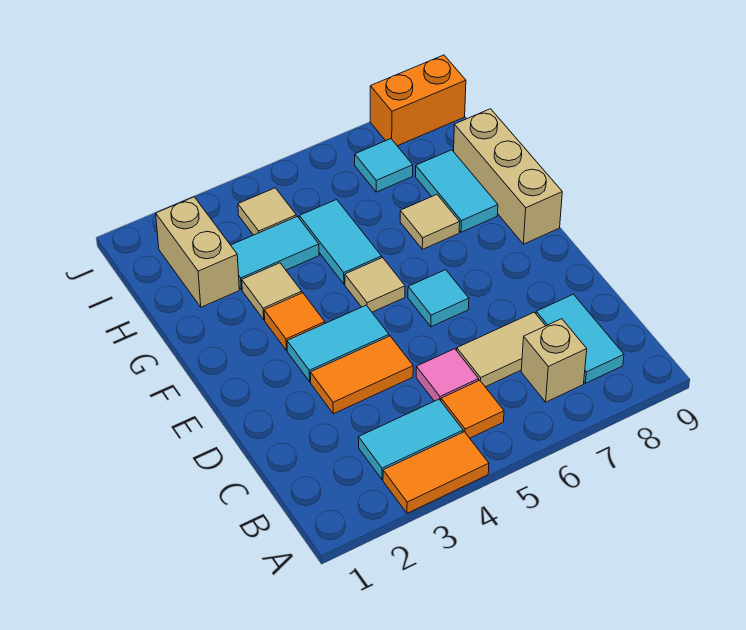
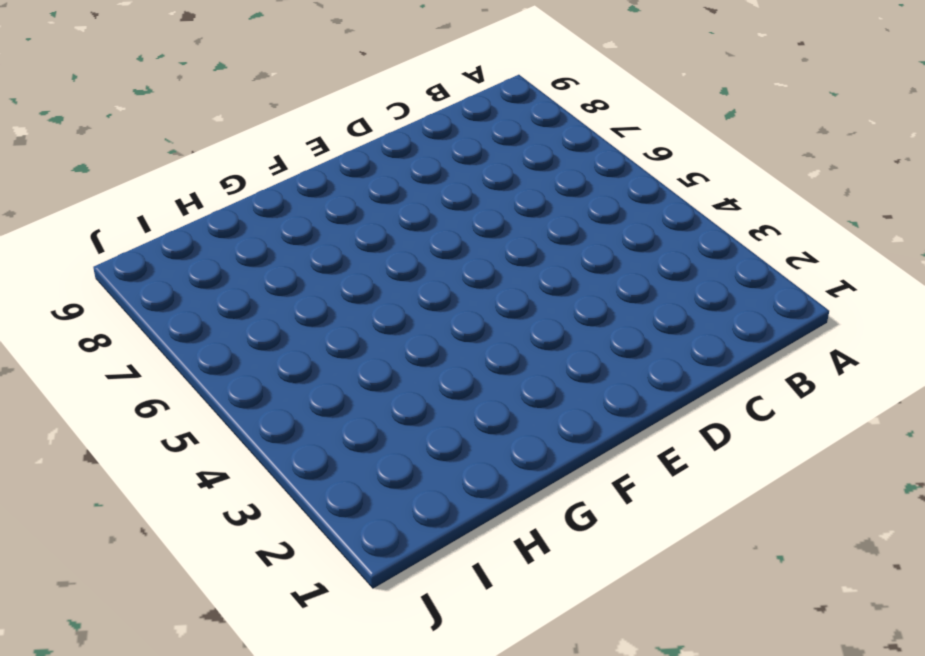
none -> orange 1x2 tile [383,432,489,513]
none -> cyan 1x2 tile [358,399,463,479]
none -> orange 1x1 tile [441,380,504,438]

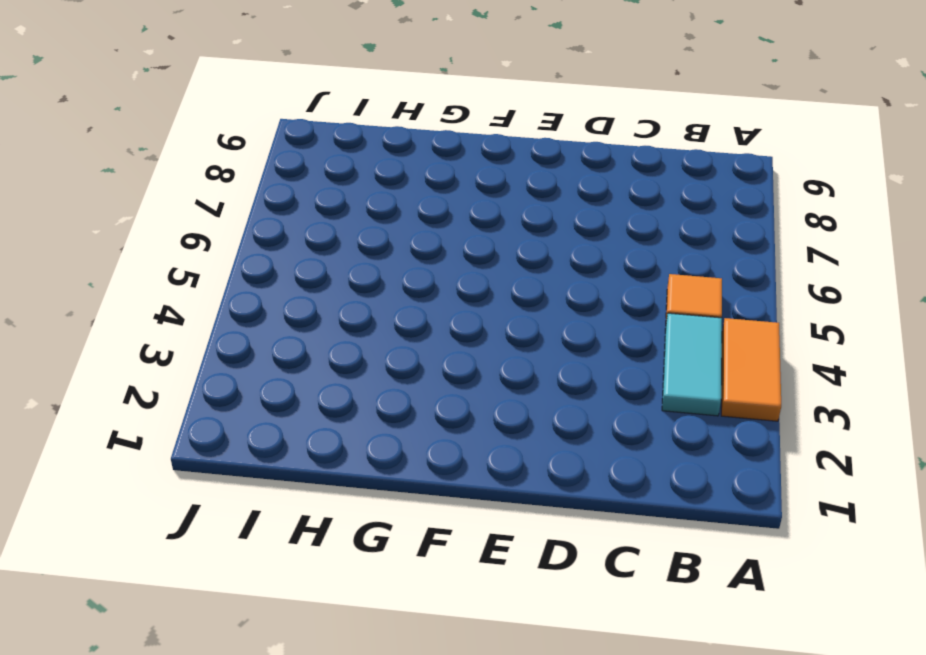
none -> tan 1x1 brick [521,319,587,402]
none -> cyan 1x2 tile [536,294,624,383]
none -> pink 1x1 tile [416,349,479,401]

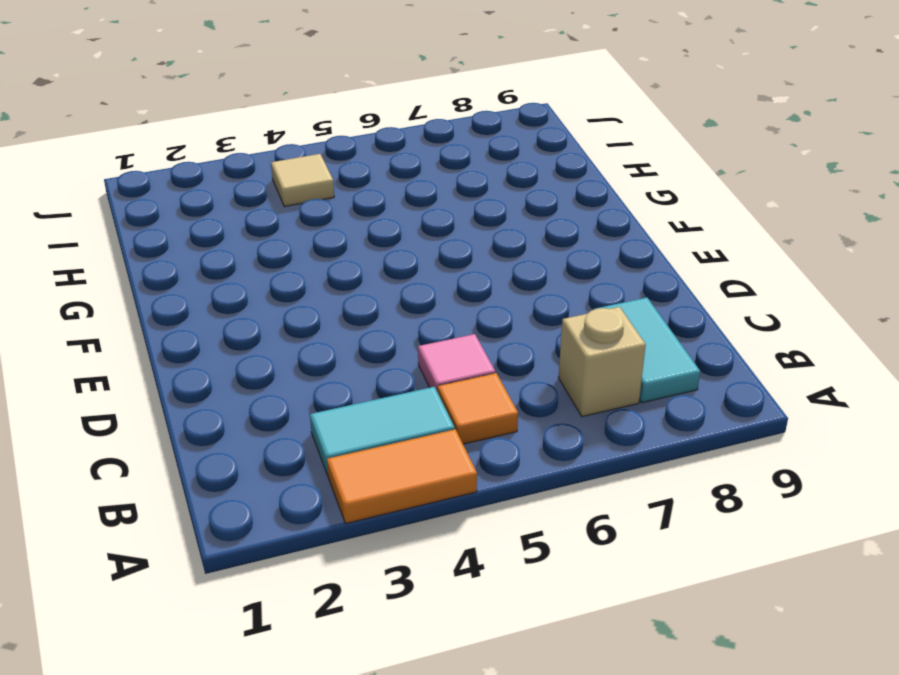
none -> tan 1x2 tile [457,312,545,387]
none -> orange 1x2 tile [310,336,413,414]
none -> cyan 1x2 tile [287,305,389,382]

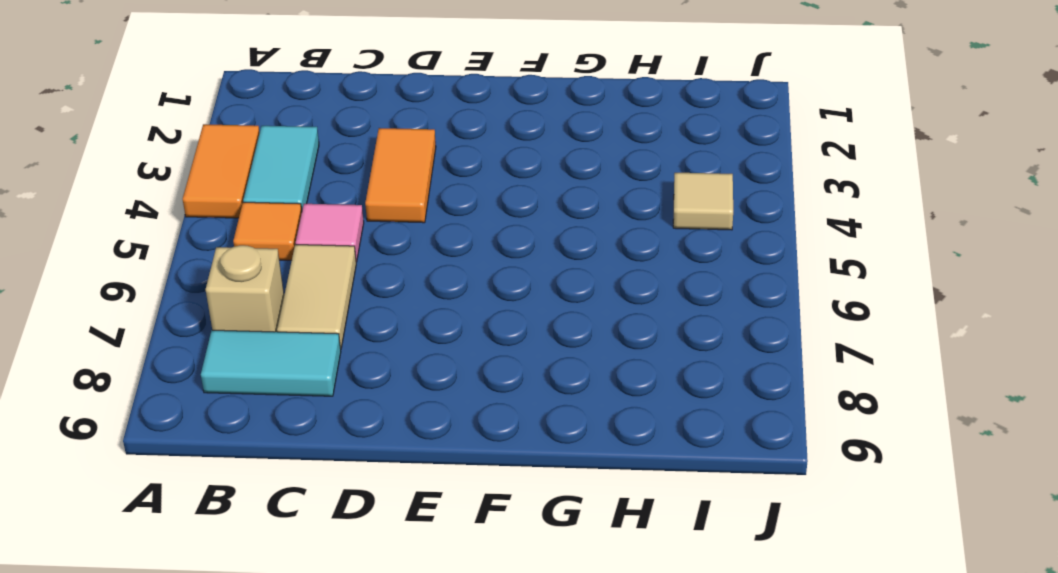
none -> cyan 1x2 tile [287,305,389,382]
none -> cyan 1x1 tile [408,270,469,327]
none -> orange 1x1 tile [264,293,325,351]

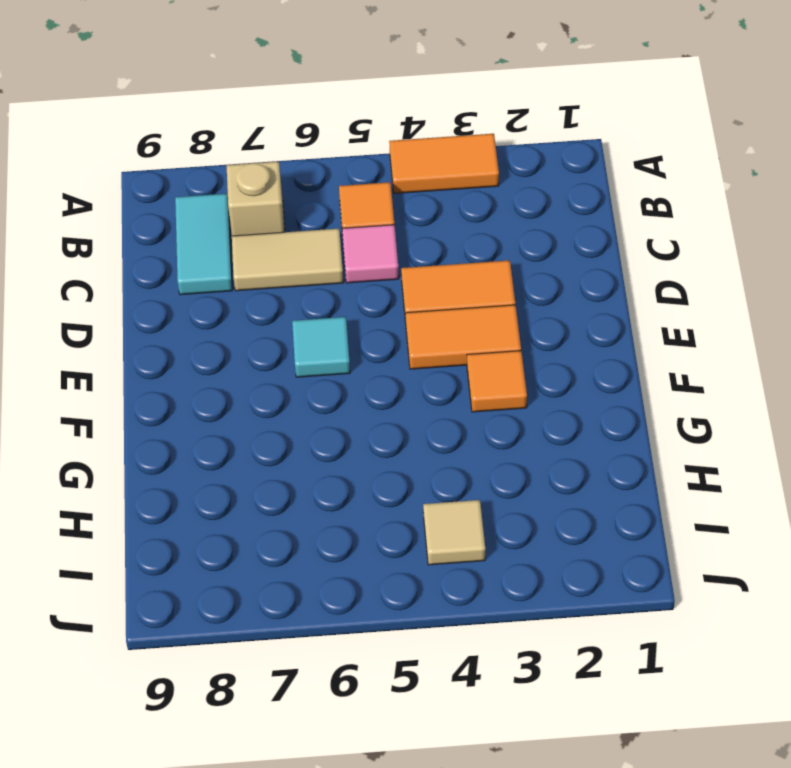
orange 1x2 tile [405,305,521,369] -> cyan 1x2 tile [287,305,389,382]
none -> cyan 1x2 tile [358,399,463,479]
none -> tan 1x1 tile [345,258,405,312]
none -> tan 1x3 brick [454,109,562,244]

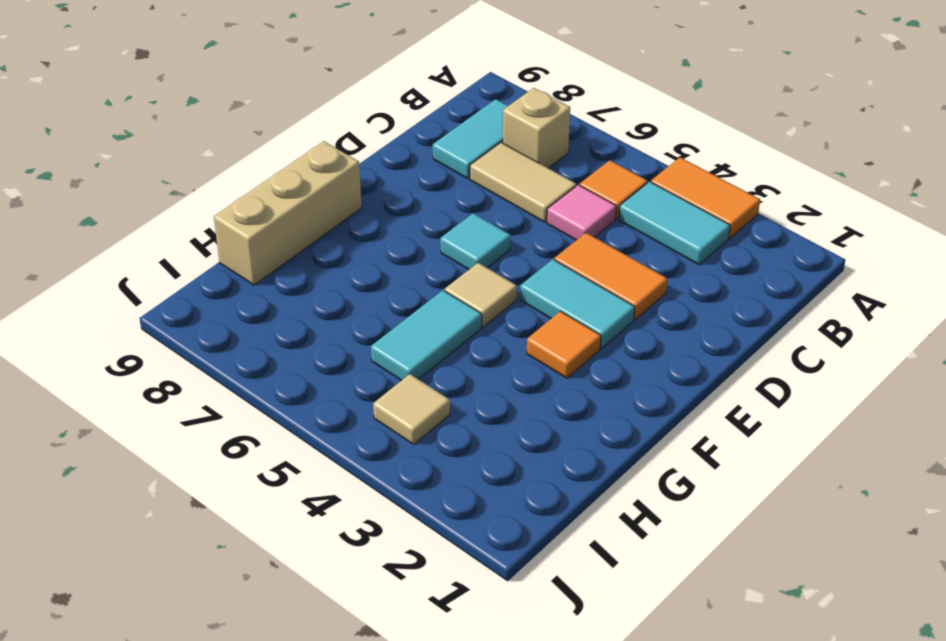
none -> tan 1x1 tile [242,263,302,320]
none -> tan 1x1 tile [400,195,460,249]
none -> cyan 1x2 tile [416,150,498,232]

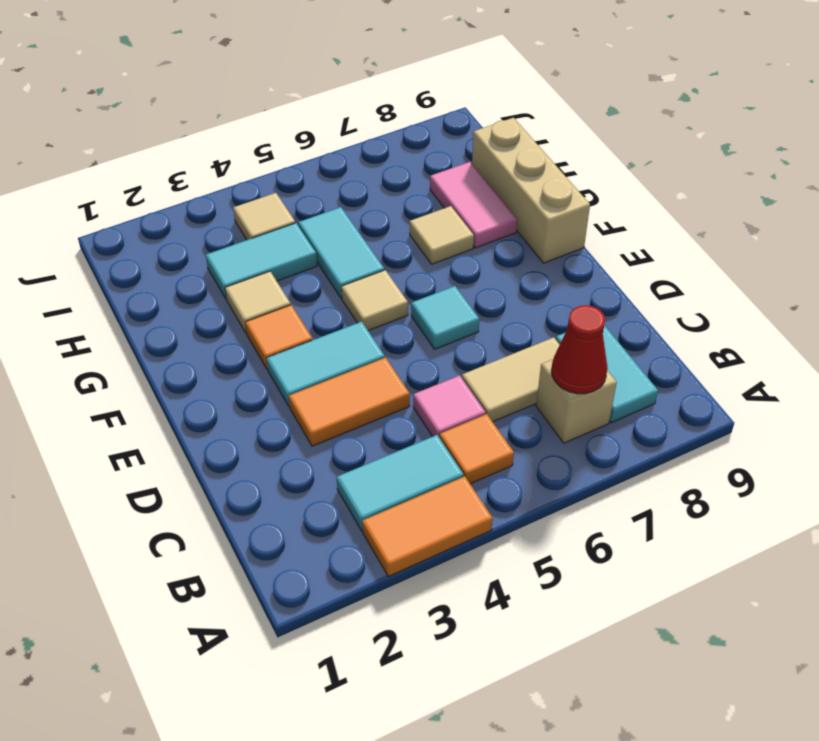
red 1x1 cone [552,305,608,394] -> none
pink 1x2 tile [430,162,517,248] -> cyan 1x2 tile [416,150,498,232]
none -> tan 1x2 brick [156,197,239,307]
none -> cyan 1x1 tile [355,139,413,192]
none -> orange 1x2 brick [370,55,466,146]

